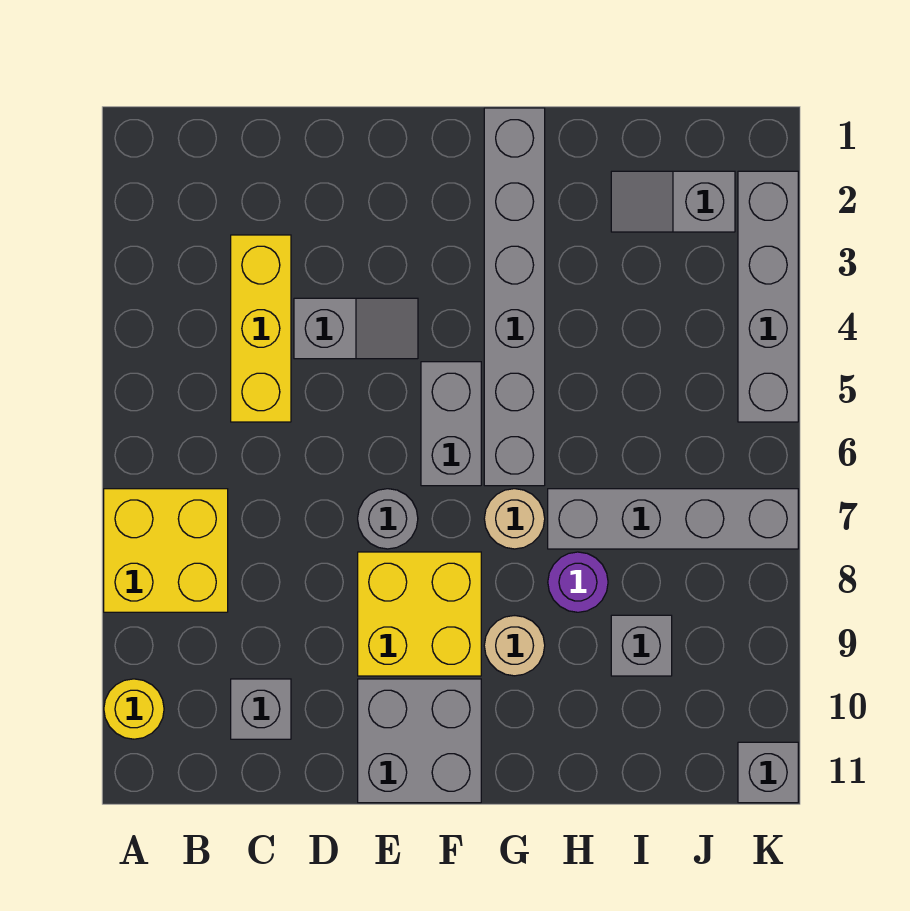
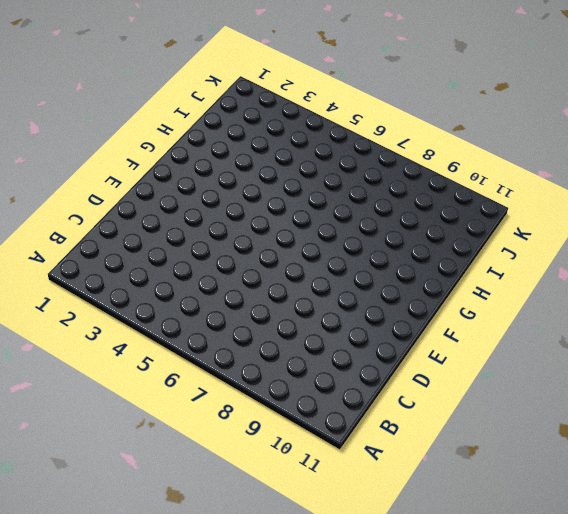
none -> yellow 2x2 brick [104,489,228,612]
none -> yellow 1x1 round brick [104,679,164,739]
none -> yellow 1x3 brick [231,235,291,422]

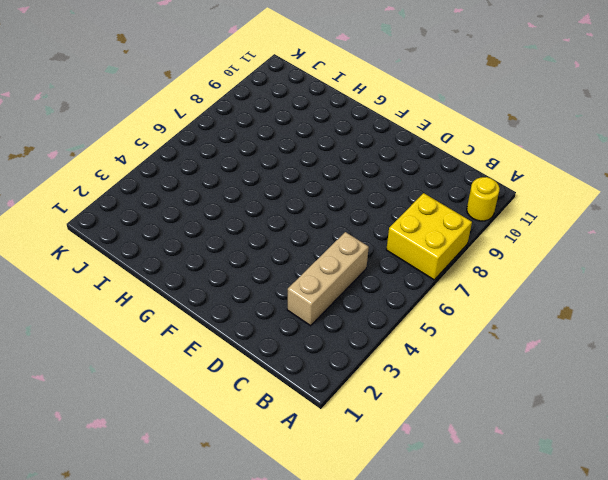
tan 1x3 brick [287,232,369,326] -> yellow 1x3 brick [231,235,291,422]
none -> grey 1x1 brick [231,679,291,739]
none -> grey 1x2 slope [294,298,418,359]
none -> grey 1x1 round brick [358,489,418,549]

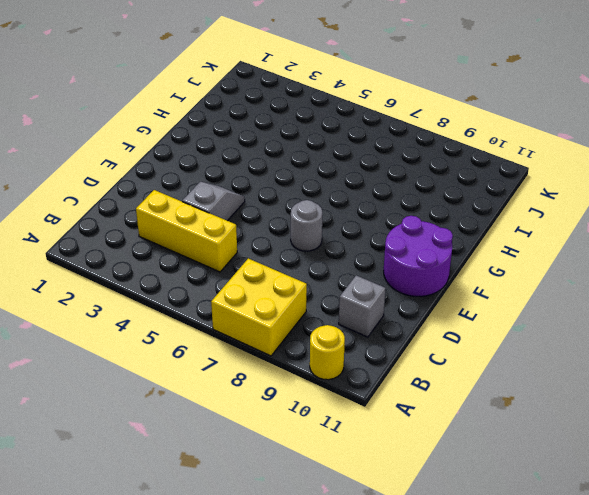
purple 2x2 round brick [384,216,453,297] -> grey 2x2 brick [358,679,481,803]
none -> yellow 2x2 brick [358,552,481,676]
none -> grey 1x2 brick [421,362,481,486]
none -> grey 1x6 brick [484,108,545,486]

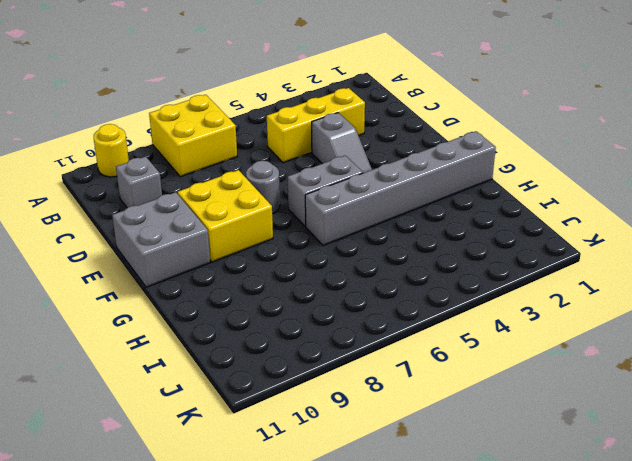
none -> tan 1x1 round brick [484,489,545,549]
none -> tan 1x1 round brick [484,616,545,676]
none -> grey 1x4 brick [548,489,798,549]

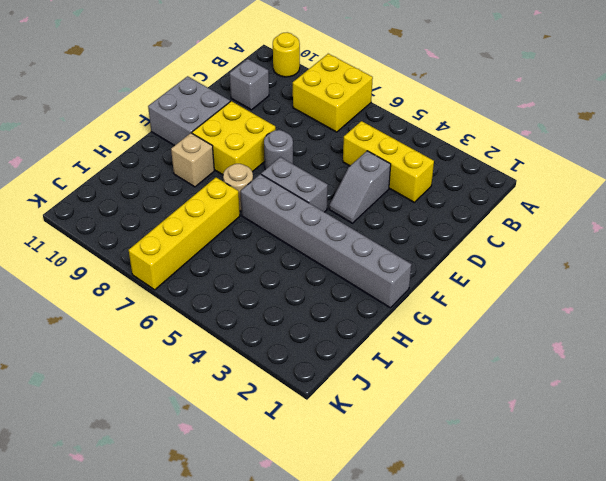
tan 1x1 brick [171,133,214,187] -> tan 1x1 round brick [484,616,545,676]
yellow 1x4 brick [129,178,240,290] -> grey 1x4 brick [548,489,798,549]
none -> purple 1x1 round brick [548,552,608,612]
none -> grey 1x2 slope [611,171,735,232]
none -> grey 1x1 brick [611,615,672,676]

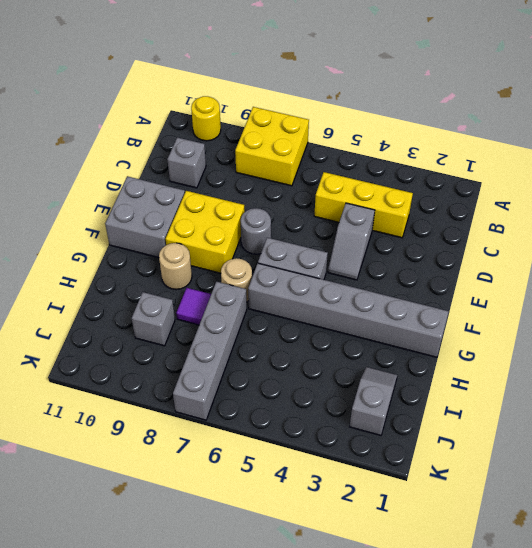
purple 1x1 tile [176,288,211,325] -> purple 1x1 round brick [548,552,608,612]
none -> grey 1x4 brick [738,171,798,422]
none -> grey 1x1 brick [738,742,798,803]

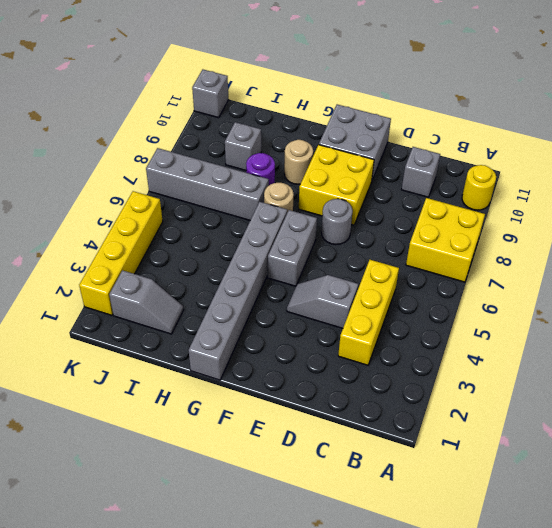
yellow 1x4 brick [79,191,163,315] -> grey 1x4 brick [738,171,798,422]

